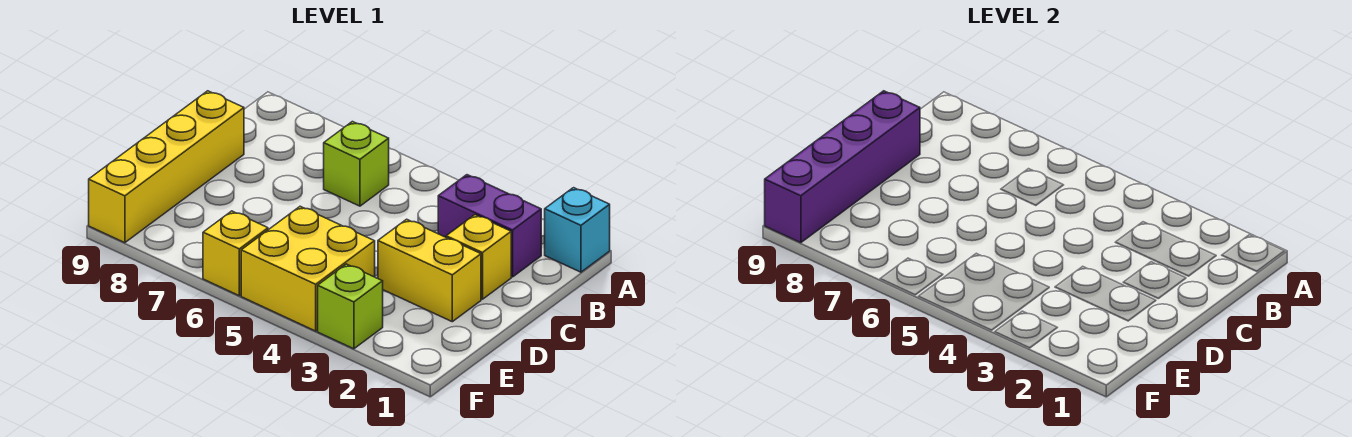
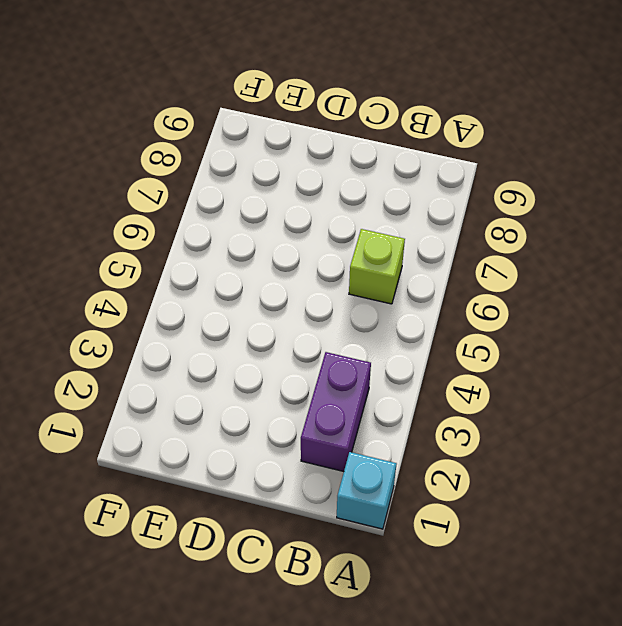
none -> yellow 1x1 brick [446,215,511,299]
none -> yellow 1x4 brick [89,91,244,243]

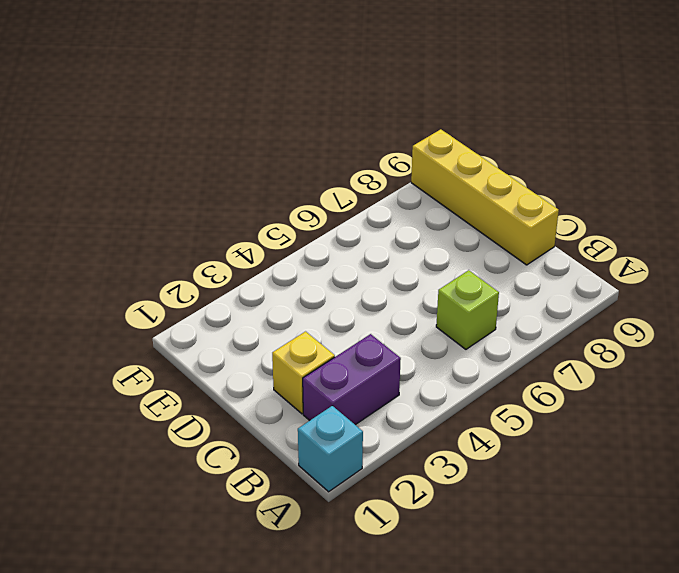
none -> yellow 1x2 brick [378,219,481,322]
none -> yellow 2x2 brick [241,206,375,331]

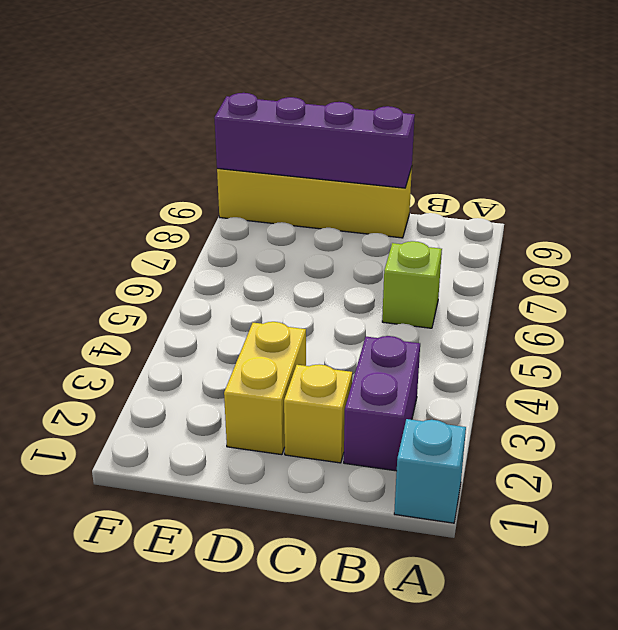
none -> yellow 2x2 brick [241,206,375,331]
none -> lime 1x1 brick [318,264,383,349]

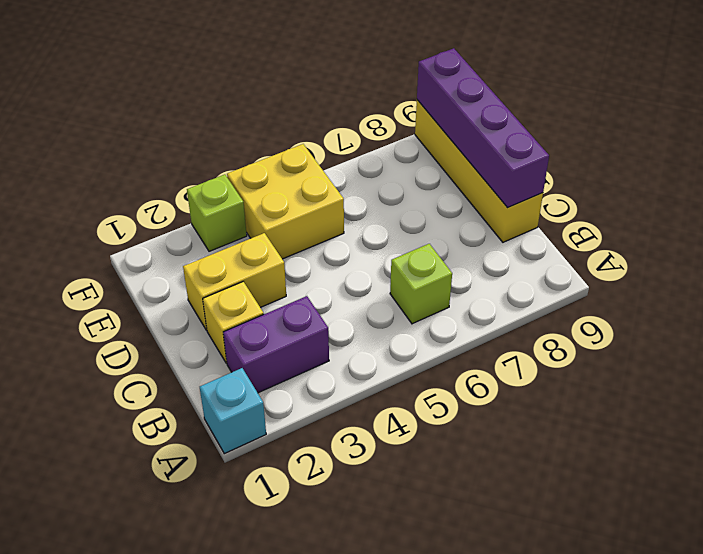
none -> yellow 1x1 brick [203,211,268,296]

